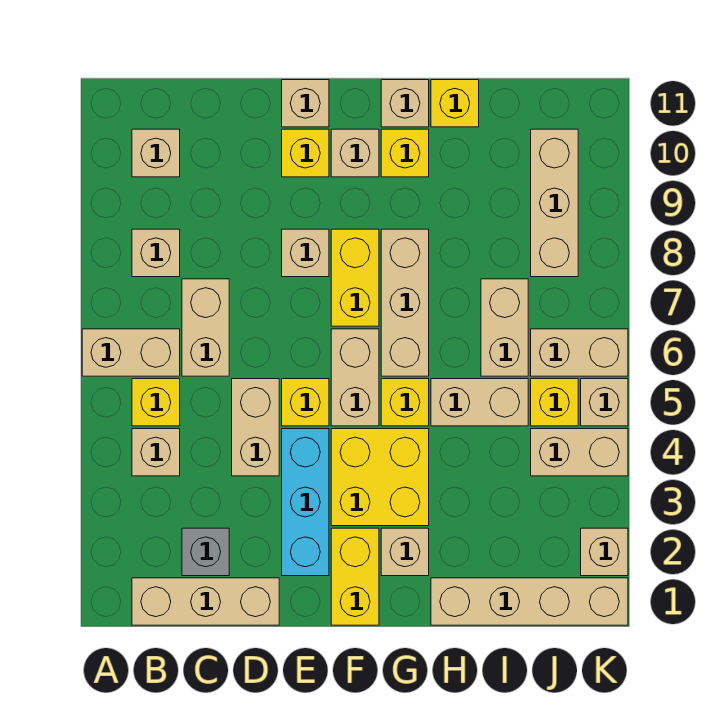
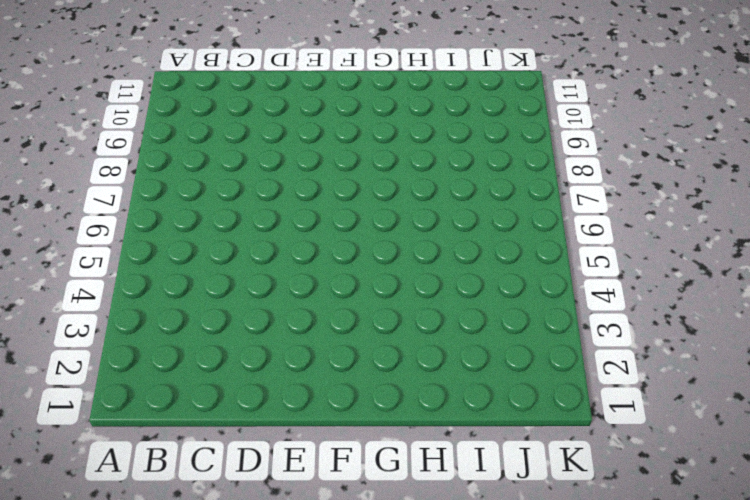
none -> tan 1x2 brick [82,329,180,376]
none -> tan 1x3 brick [132,578,279,625]
none -> tan 1x1 brick [132,429,180,476]
none -> yellow 1x1 brick [132,379,180,426]

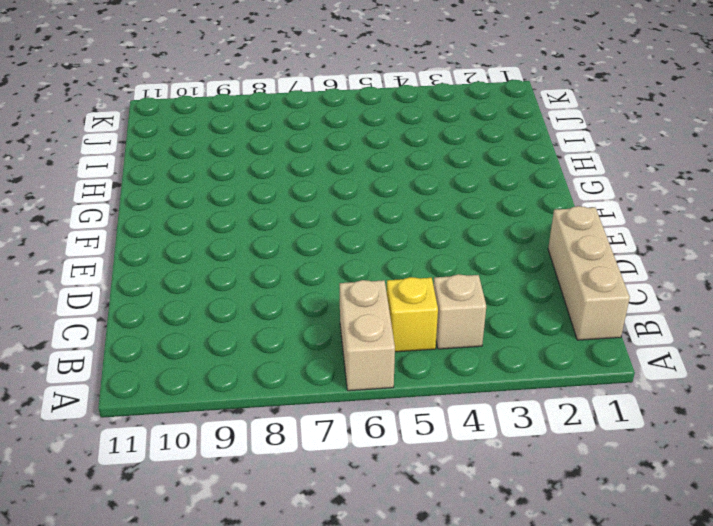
none -> tan 1x1 brick [132,229,180,277]
none -> tan 1x1 brick [132,129,180,177]
none -> grey 1x1 brick [182,528,229,576]
none -> tan 1x2 brick [182,279,229,376]

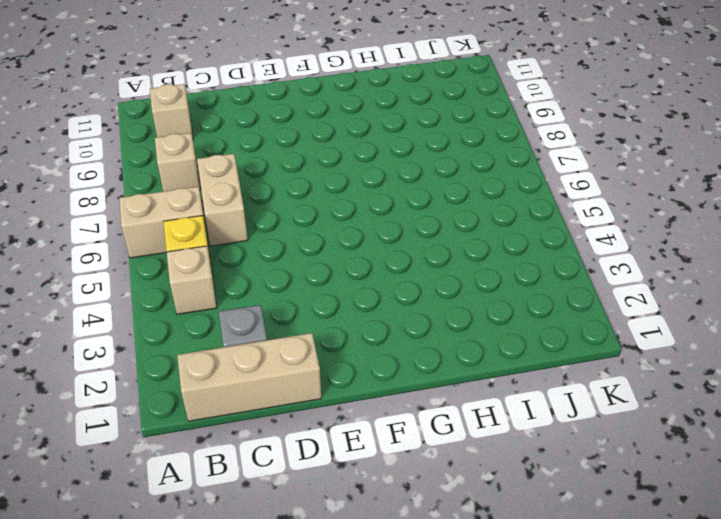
none -> tan 1x2 brick [232,379,279,476]
none -> cyan 1x3 brick [282,429,329,576]
none -> yellow 1x1 brick [282,379,329,426]
none -> tan 1x1 brick [282,229,329,277]

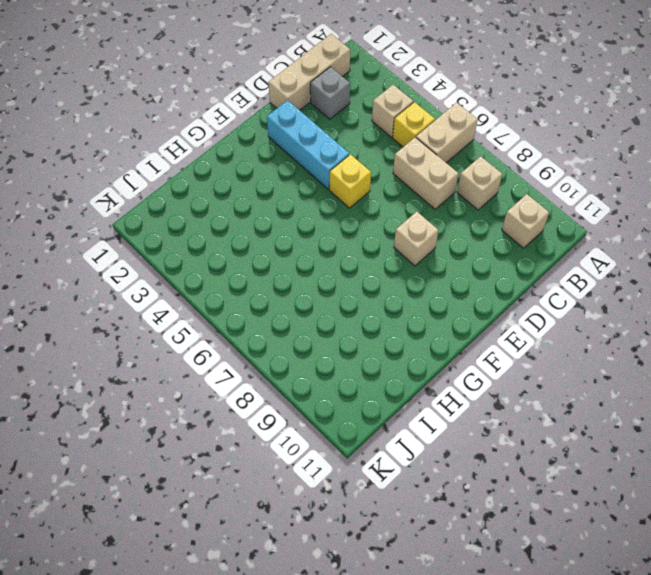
none -> tan 1x2 brick [232,379,279,476]
none -> yellow 1x1 brick [282,129,329,177]
none -> tan 1x1 brick [282,80,329,127]
none -> yellow 1x2 brick [331,528,379,625]

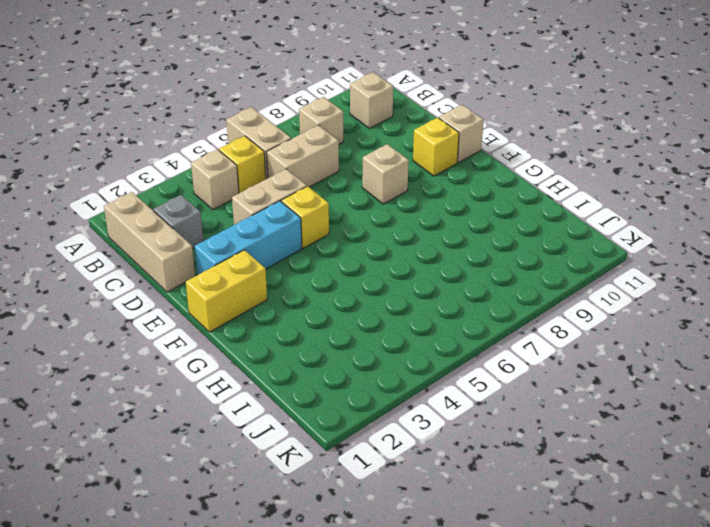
none -> yellow 2x2 brick [331,429,429,526]
none -> tan 1x2 brick [331,329,379,426]
none -> yellow 1x2 brick [331,229,379,326]
none -> tan 1x1 brick [331,129,379,177]

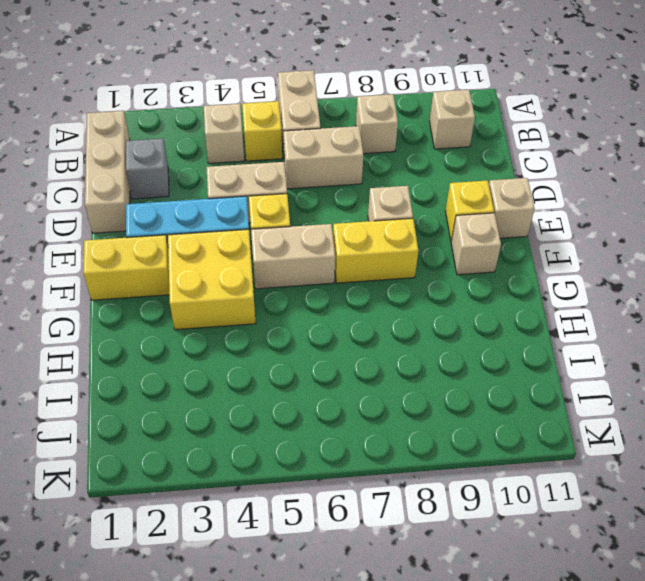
none -> tan 1x1 brick [381,528,429,576]
none -> yellow 1x1 brick [381,379,429,426]
none -> tan 1x3 brick [381,229,429,376]
none -> yellow 1x1 brick [381,129,429,177]

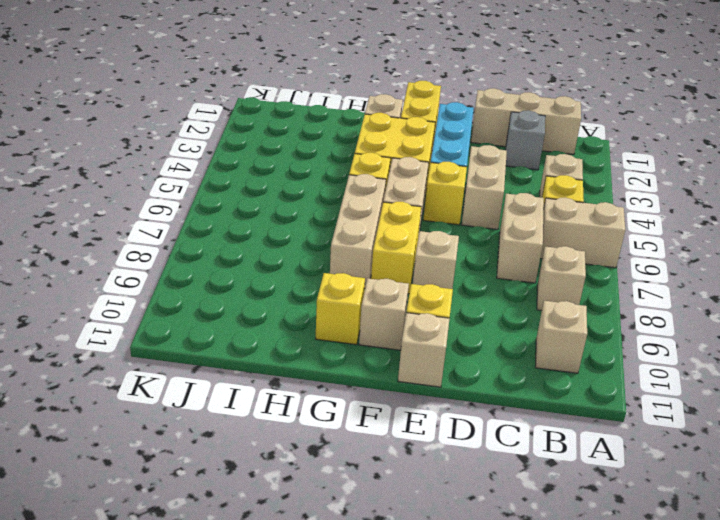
none -> tan 1x1 brick [381,80,429,127]
none -> tan 1x4 brick [431,578,628,625]
none -> tan 1x2 brick [431,379,528,426]
none -> yellow 1x1 brick [431,80,479,127]

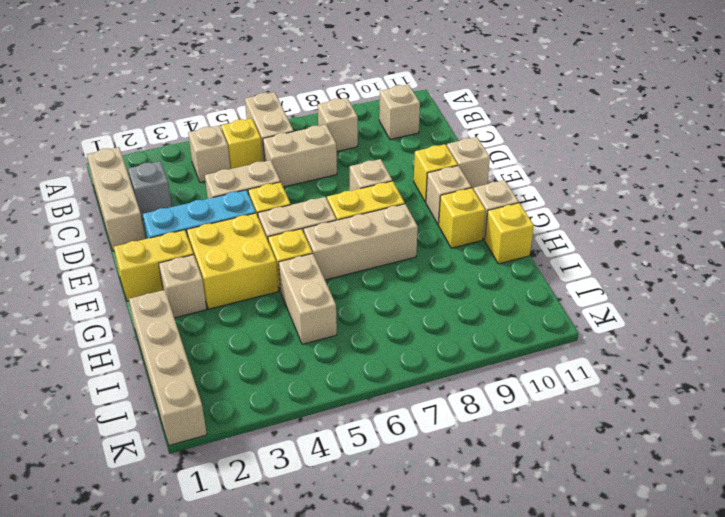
none -> tan 1x2 brick [481,279,528,376]
none -> tan 1x2 brick [531,429,628,476]
none -> yellow 1x1 brick [531,379,578,426]
none -> tan 1x2 brick [531,329,628,376]

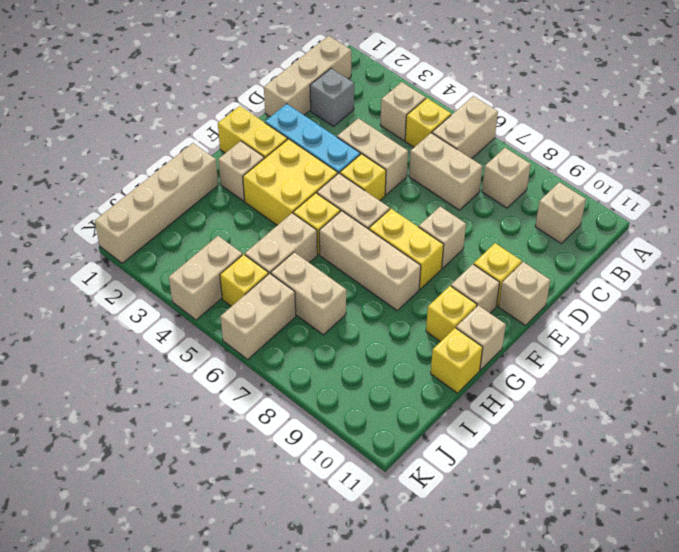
none -> tan 1x3 brick [531,129,578,277]
none -> tan 1x1 brick [581,528,628,576]
none -> tan 1x1 brick [581,379,628,426]

